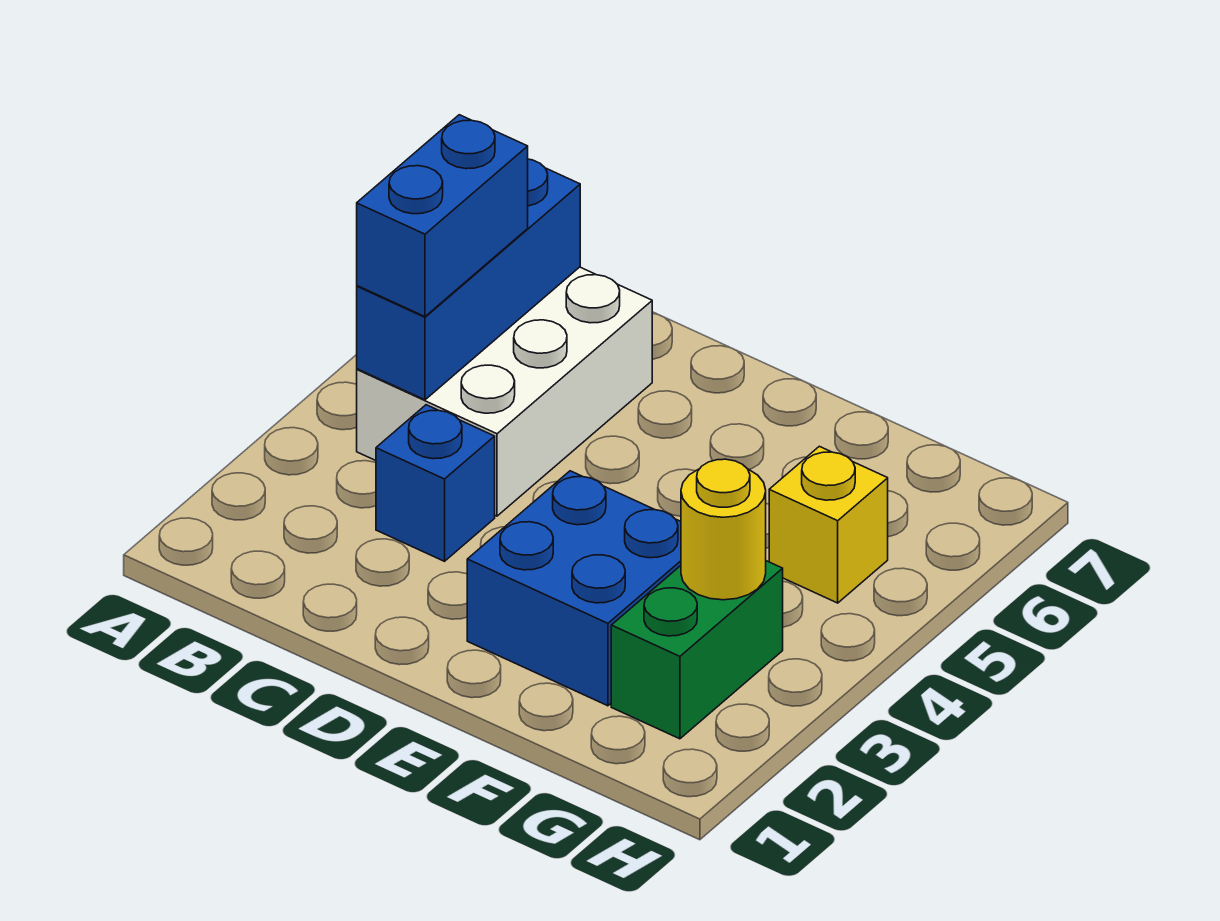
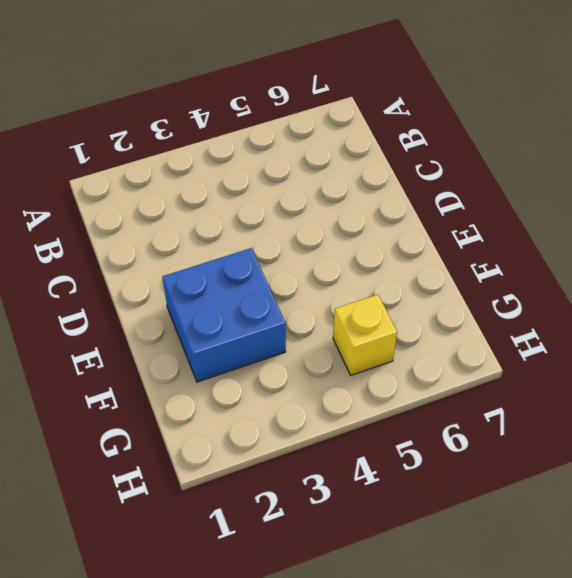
none -> white 2x3 brick [357,267,652,516]
none -> blue 1x1 brick [376,405,495,561]

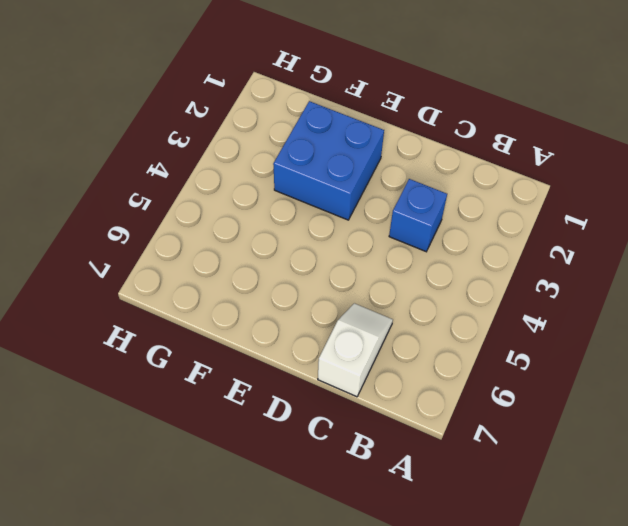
white 1x2 slope [318,303,393,397] -> white 2x3 brick [357,267,652,516]
none -> green 1x2 brick [611,561,783,739]
none -> yellow 1x1 brick [769,446,888,603]

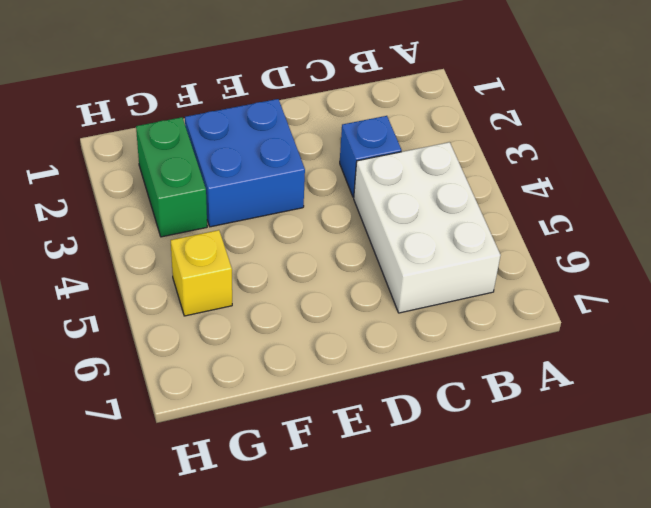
none -> blue 1x3 brick [357,159,580,400]
none -> yellow 1x1 round brick [681,459,766,600]

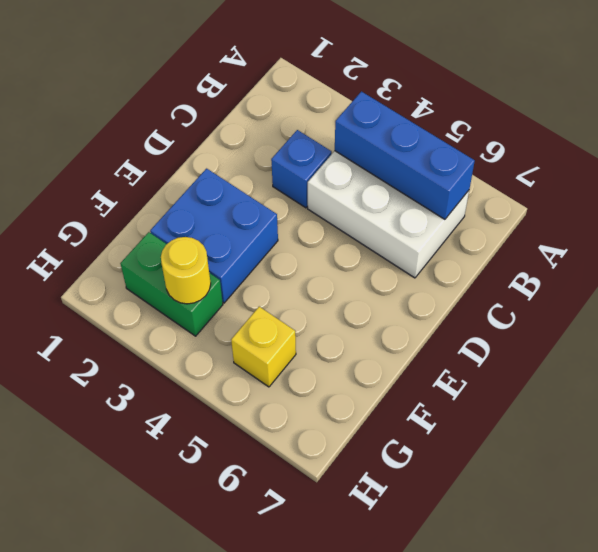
none -> blue 1x2 brick [357,115,528,316]

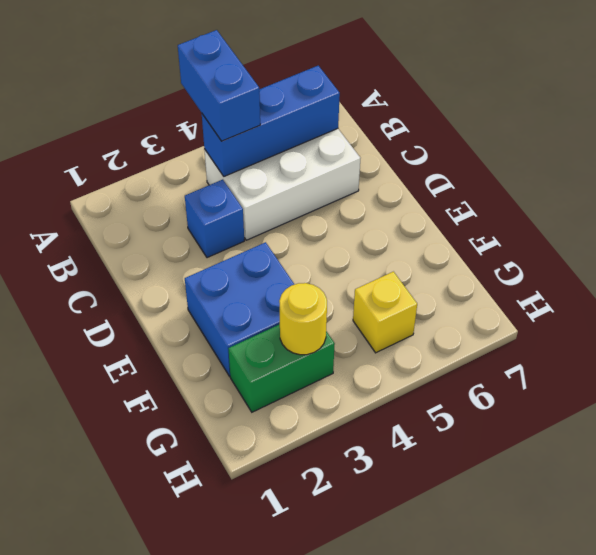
blue 1x2 brick [178,30,260,141] -> blue 1x2 brick turned to [357,115,528,316]

